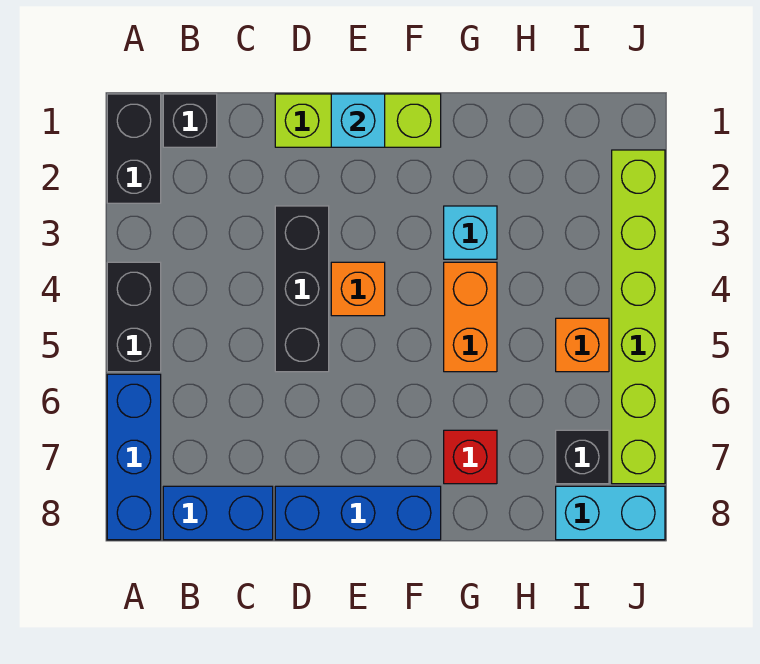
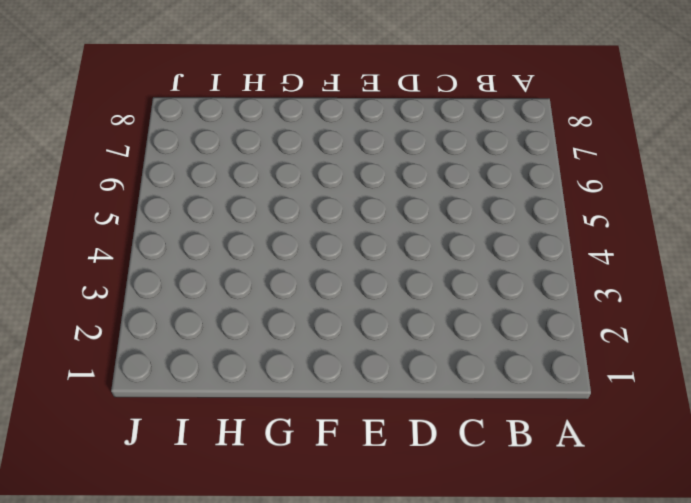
none -> black 1x2 brick [107,94,161,203]
none -> black 1x2 brick [107,262,161,372]
none -> blue 1x3 brick [107,374,161,540]

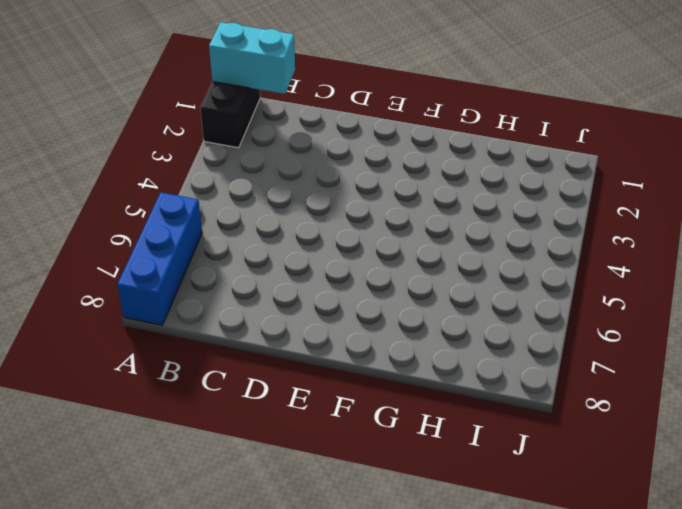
cyan 1x2 brick [209,22,295,94] -> cyan 1x2 brick moved to [556,486,665,540]
none -> black 1x2 brick [107,262,161,372]
none -> black 1x1 brick [163,94,217,147]
none -> blue 1x2 brick [163,486,273,540]

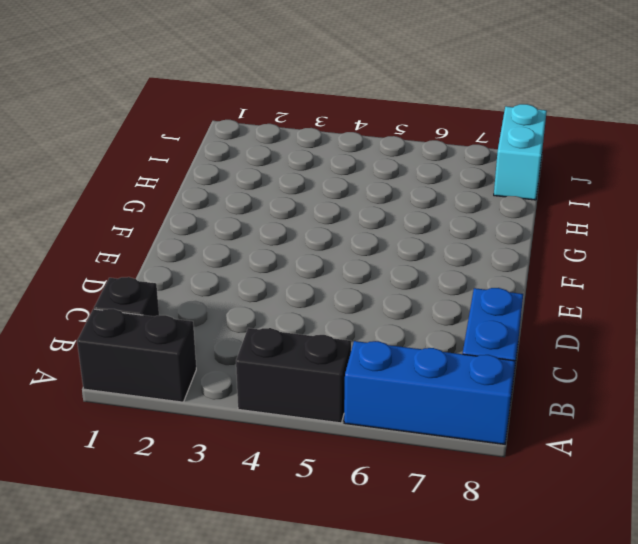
none -> lime 1x3 brick [275,94,441,147]
none -> black 1x3 brick [275,206,329,372]
none -> blue 1x3 brick [275,486,441,540]

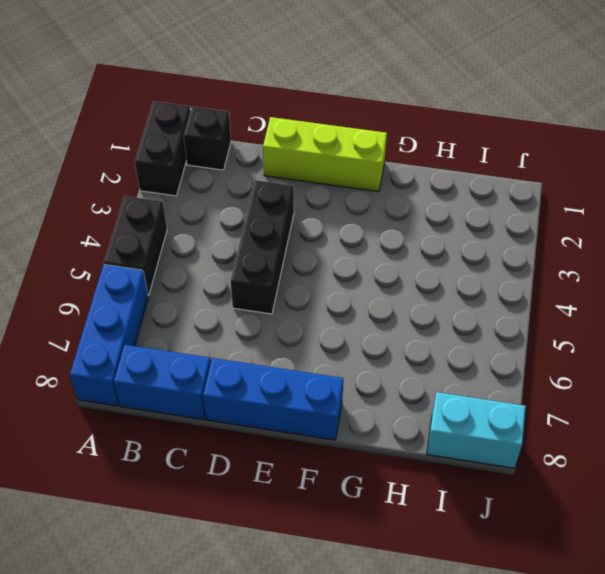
none -> orange 1x1 brick [331,262,385,316]
none -> cyan 1x1 brick [444,206,497,259]
none -> orange 1x2 brick [444,262,497,372]

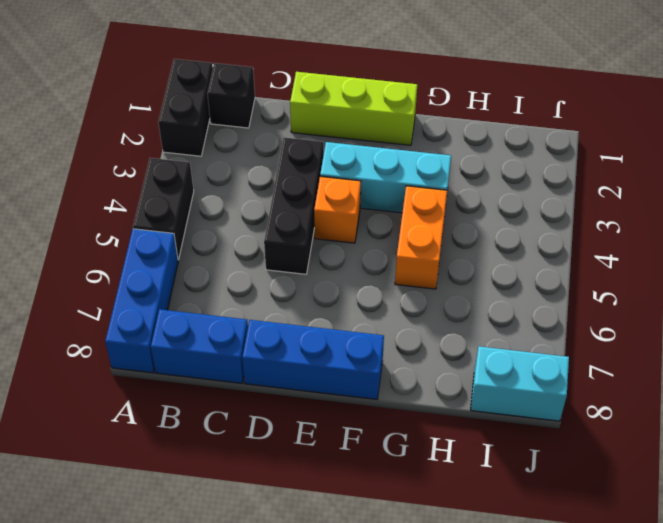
cyan 1x3 brick [320,142,451,213] -> cyan 1x1 brick [444,206,497,259]
none -> red 1x1 brick [444,430,497,484]
none -> orange 1x1 brick [556,318,609,372]
none -> black 1x1 brick [556,430,609,484]

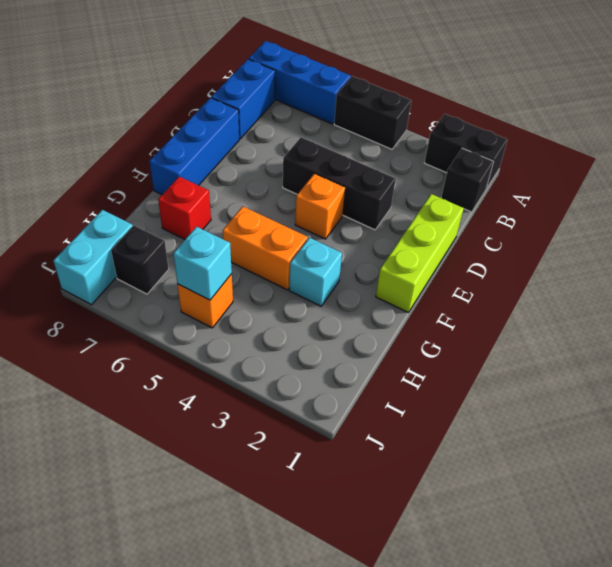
cyan 1x1 brick [173,227,232,300] -> cyan 1x1 brick moved to [331,94,385,147]
none -> lime 1x6 brick [612,150,665,484]

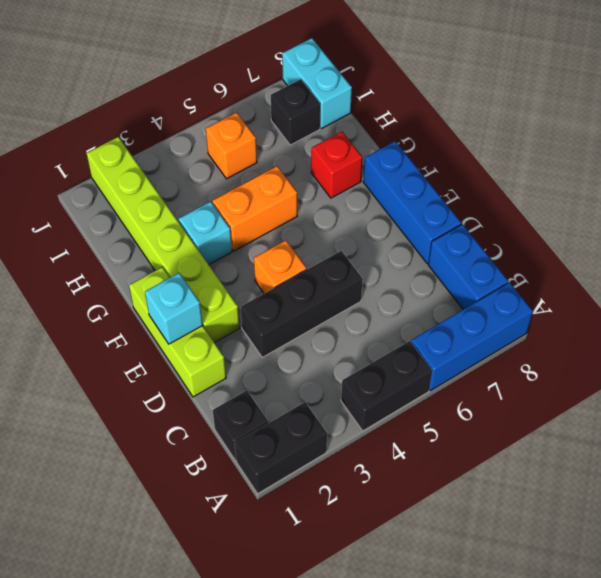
lime 1x6 brick [87,137,239,343] -> lime 1x6 brick turned to [612,150,665,484]

